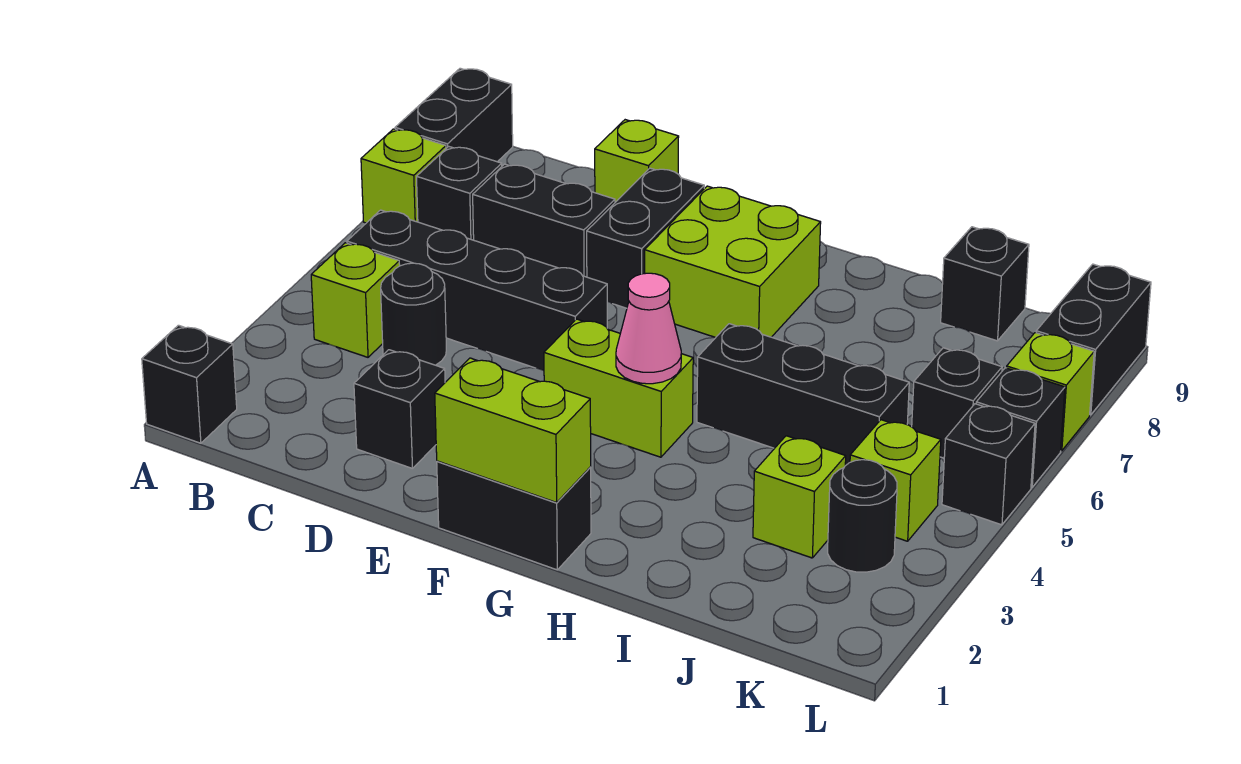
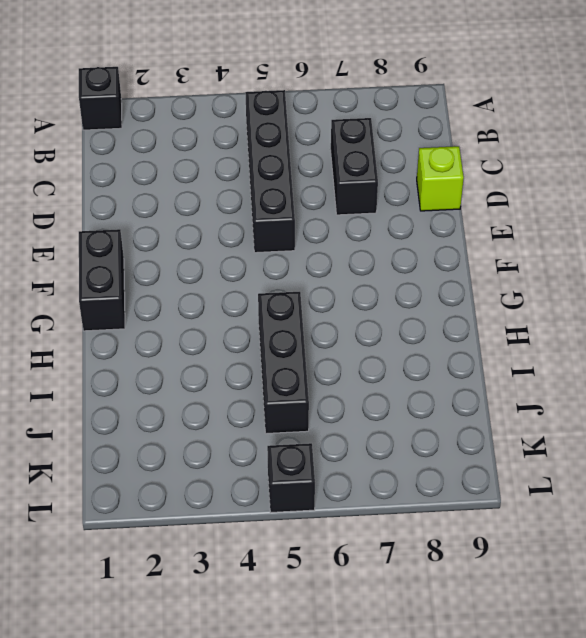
none -> lime 1x1 brick [361,129,446,223]
none -> black 1x2 brick [395,68,513,162]
none -> lime 1x1 brick [311,243,400,357]

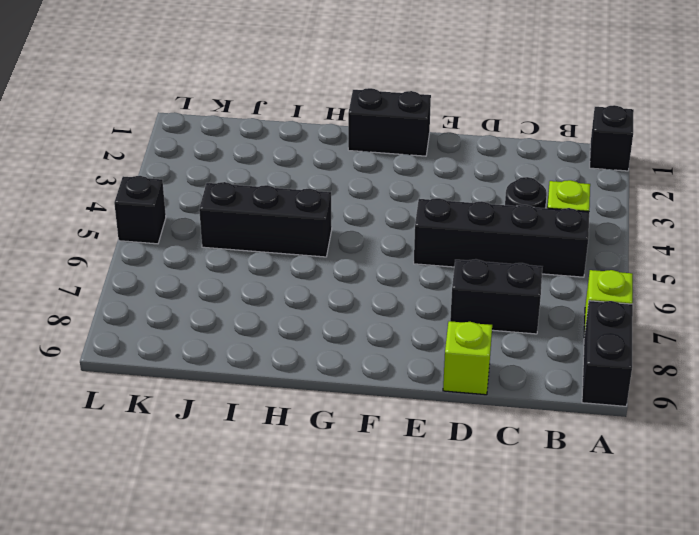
none -> black 1x1 brick [417,146,502,240]
none -> black 1x1 brick [354,350,445,469]
none -> black 1x2 brick [587,168,704,308]

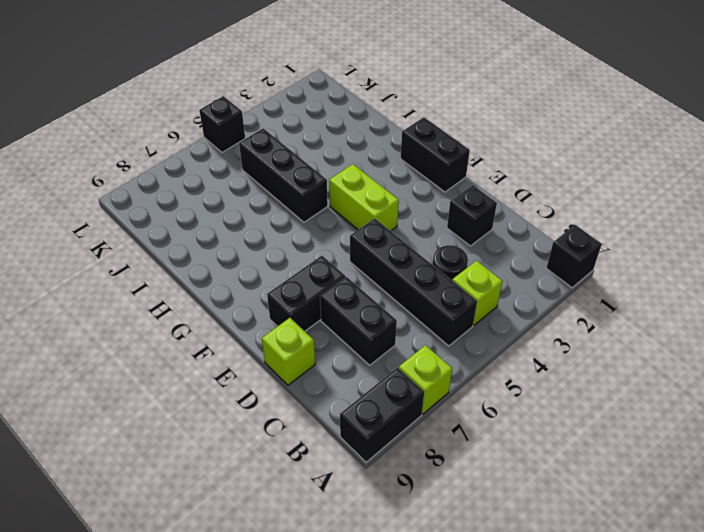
none -> black 1x1 brick [417,146,502,240]
none -> lime 2x2 brick [645,186,821,338]
none -> lime 1x1 brick [753,436,846,558]

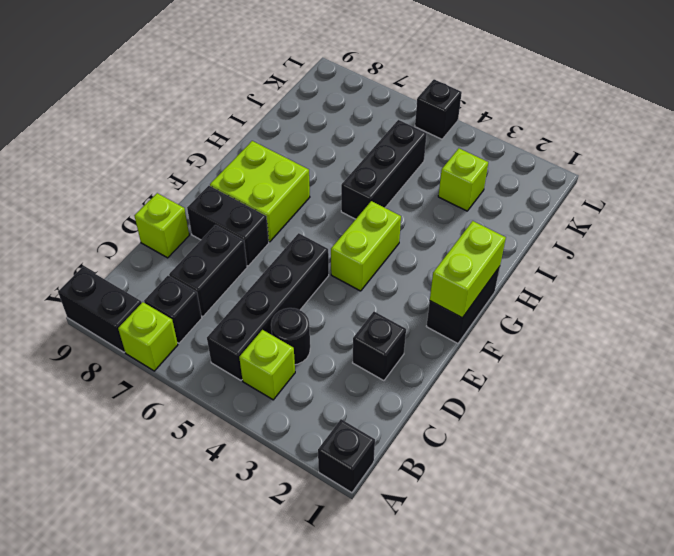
none -> black 1x1 brick [941,227,1029,341]
none -> black 1x1 round brick [828,460,897,572]
none -> lime 1x1 brick [850,420,941,541]

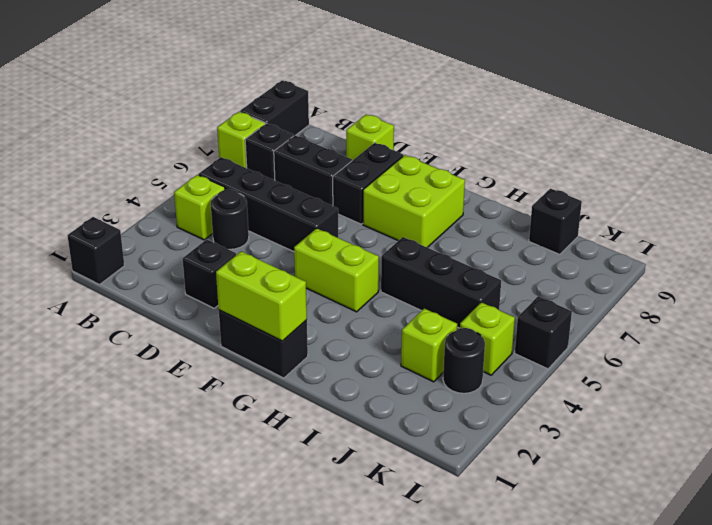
none -> black 1x1 brick [912,348,1002,458]
none -> black 1x1 brick [976,368,1065,487]
none -> lime 1x1 brick [1007,333,1094,451]

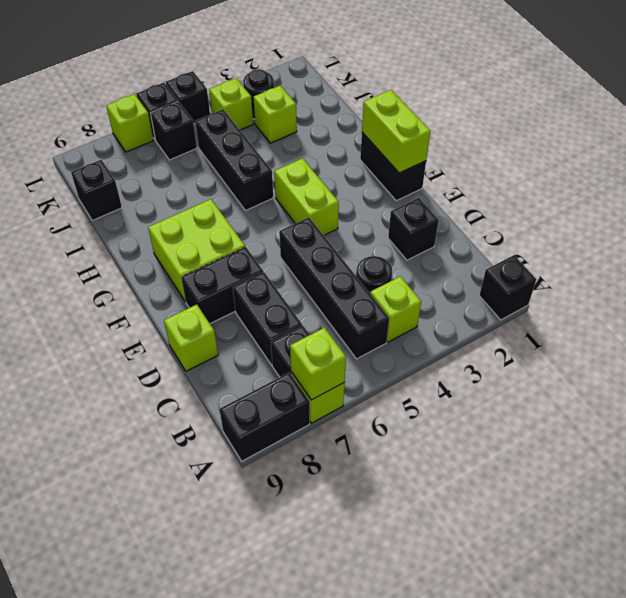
lime 1x1 brick [290,328,346,400] -> none
none -> black 1x2 brick [1036,264,1151,415]
none -> pink 1x1 cone [616,273,681,384]

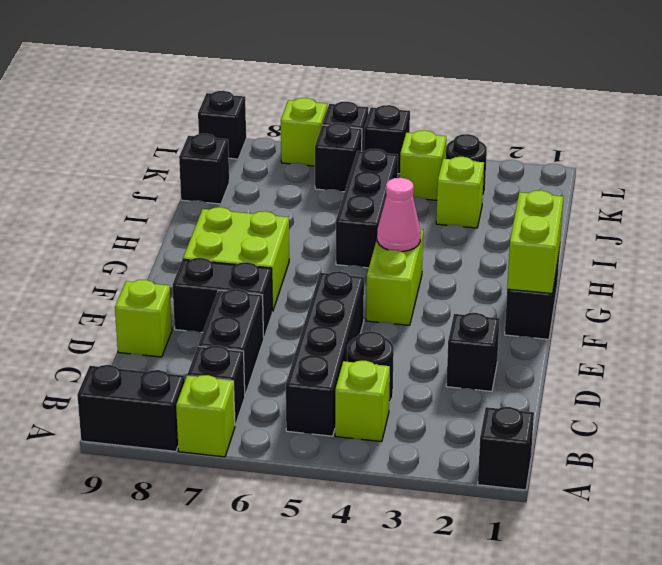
black 1x1 brick [198,91,246,159] -> black 1x2 brick [1036,264,1151,415]

